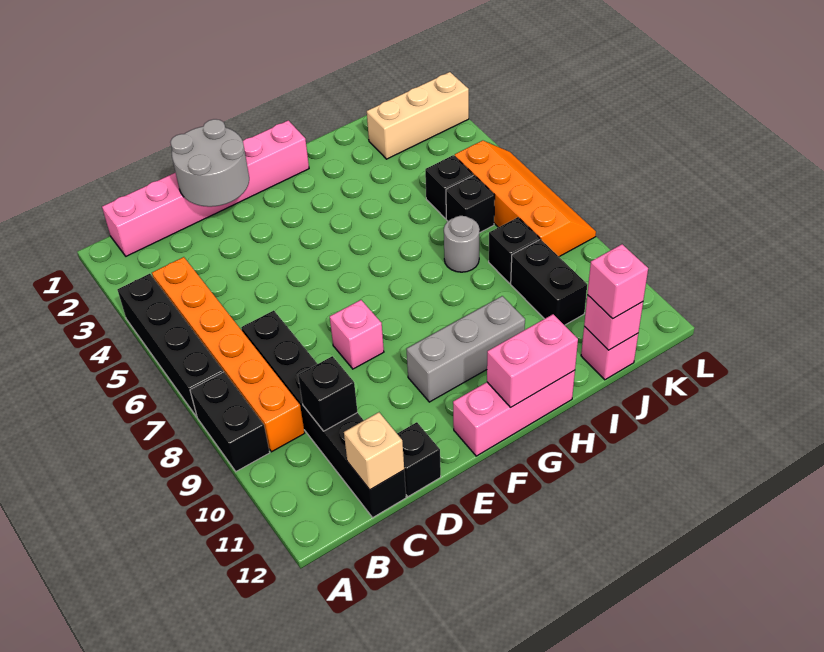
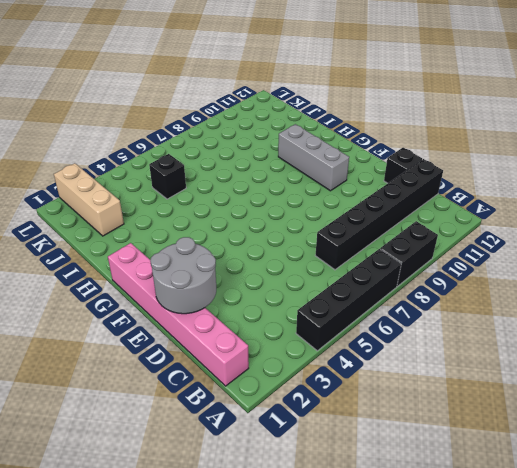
none -> orange 1x6 brick [152,257,305,452]
none -> pink 1x1 brick [330,300,384,369]
none -> pink 1x3 brick [453,370,575,456]

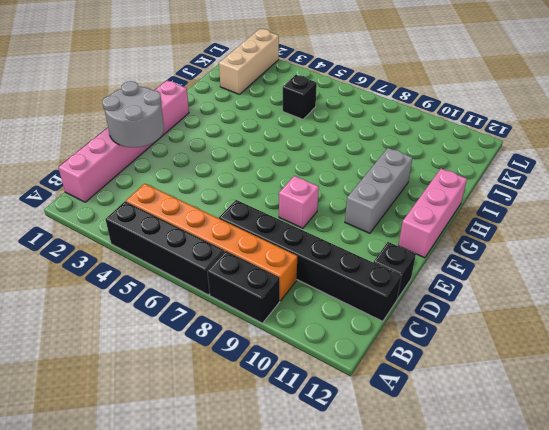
none -> grey 1x1 round brick [444,216,480,272]
none -> black 1x1 brick [446,175,495,233]
none -> black 1x1 brick [489,217,540,283]

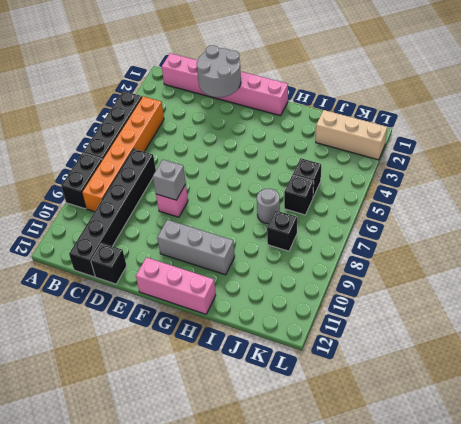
grey 1x1 brick [153,160,186,200] -> none
none -> black 1x2 brick [511,239,587,325]
none -> pink 1x1 brick [581,327,638,380]
none -> orange 2x4 slope [455,141,596,257]

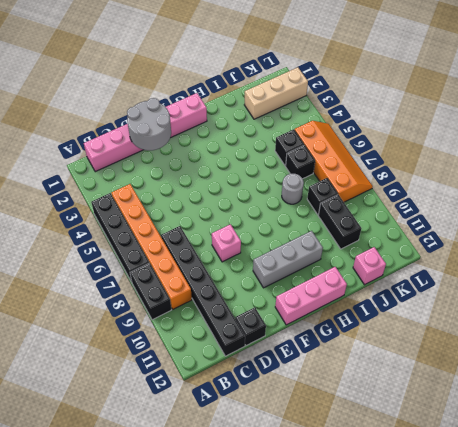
none -> black 1x1 brick [298,356,357,431]
none -> tan 1x1 brick [344,412,404,490]
none -> pink 1x2 brick [487,314,578,407]

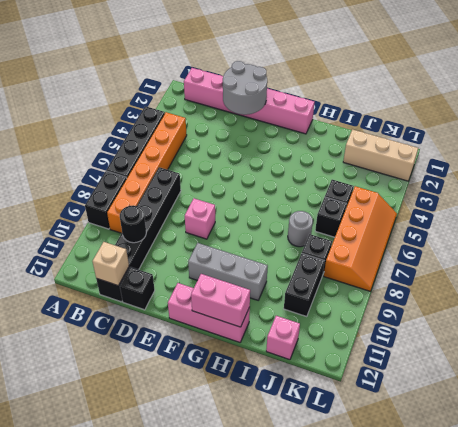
black 1x1 round brick [120,205,146,243] -> black 1x1 brick [298,356,357,431]
none -> pink 1x1 brick [584,295,643,350]
none -> pink 1x1 brick [587,244,648,319]

